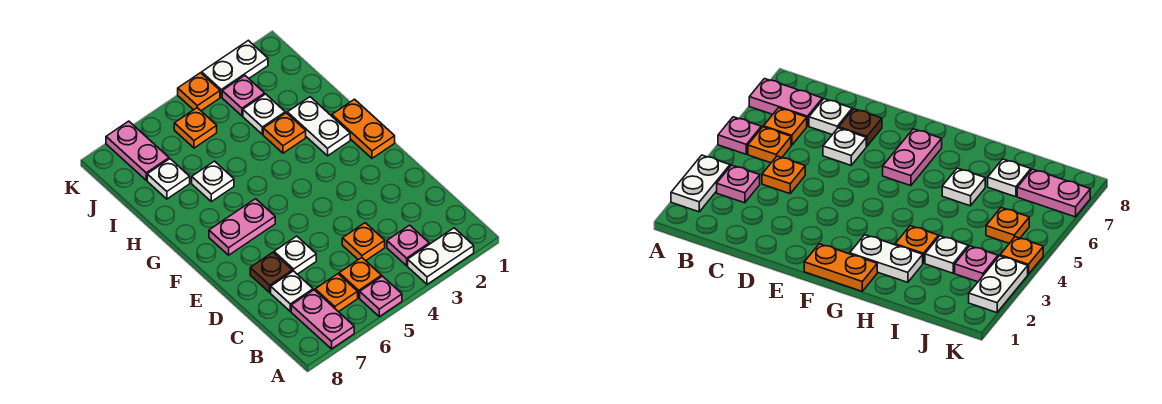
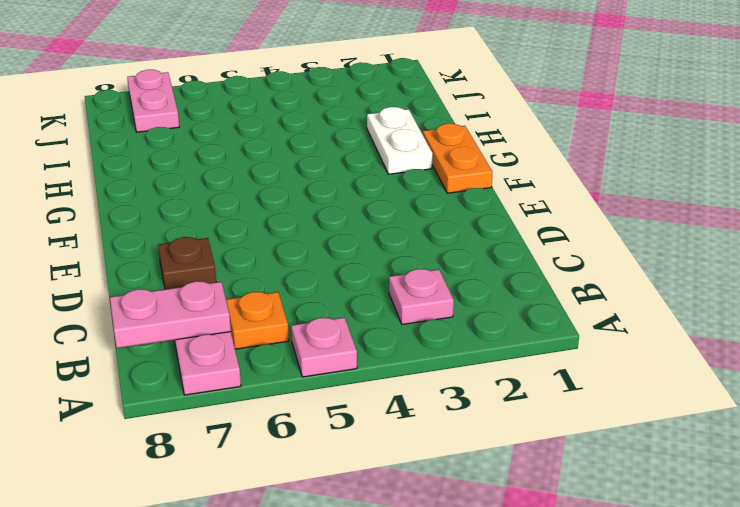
pink 1x2 plate [110,281,231,348] -> pink 1x2 plate moved to [209,199,275,255]
none -> white 1x2 plate [408,228,474,284]
none -> orange 1x1 plate [339,258,382,298]
none -> orange 1x1 plate [342,223,385,261]

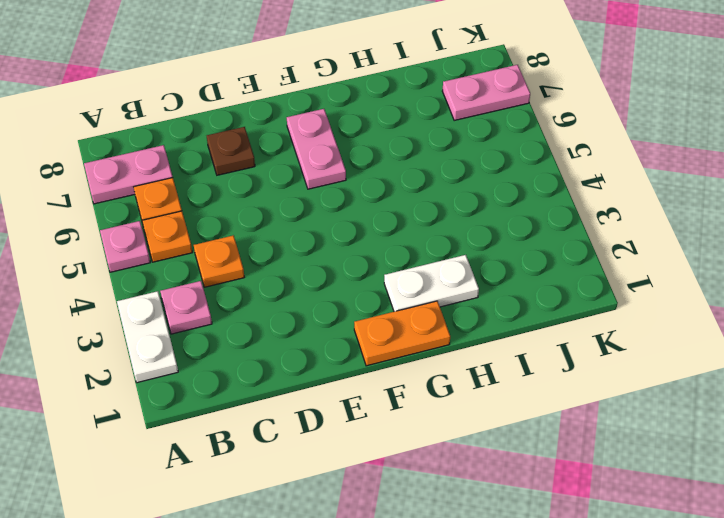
none -> white 1x1 plate [271,271,313,311]
none -> white 1x1 plate [274,236,316,274]
none -> orange 1x1 plate [263,113,306,153]

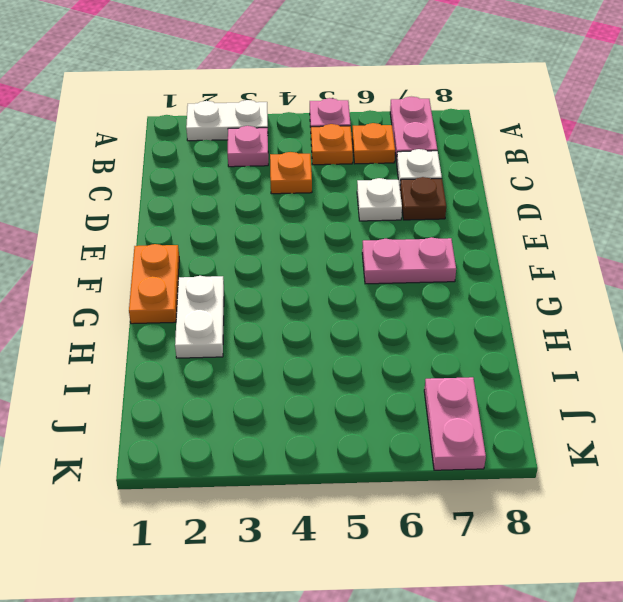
none -> orange 1x1 plate [263,113,306,153]
none -> white 1x1 plate [192,161,234,202]
none -> white 1x1 plate [243,94,285,135]

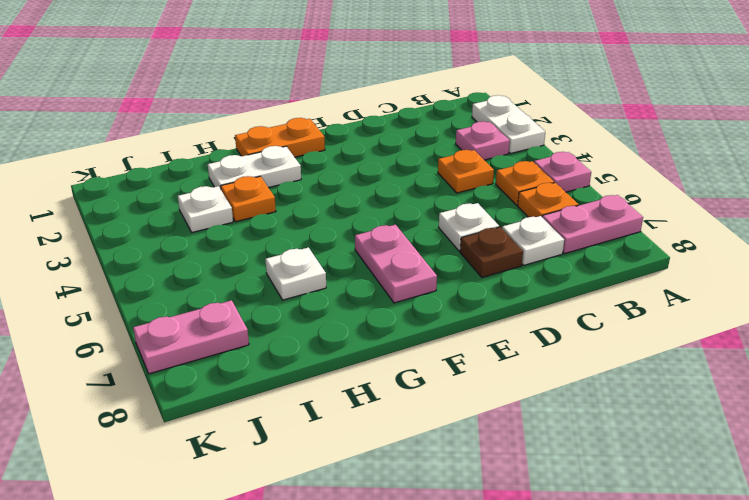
none -> white 1x1 plate [147,159,190,199]
none -> pink 1x1 plate [222,76,265,116]
none -> orange 1x1 plate [174,108,217,148]

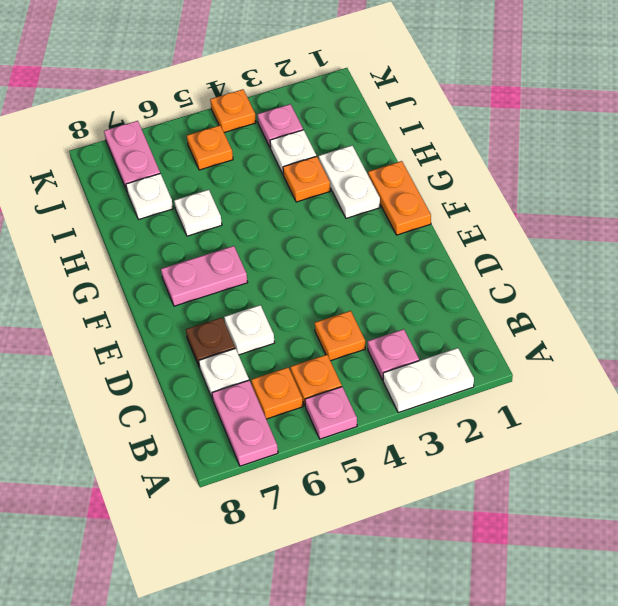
none -> white 1x2 plate [202,40,268,97]

